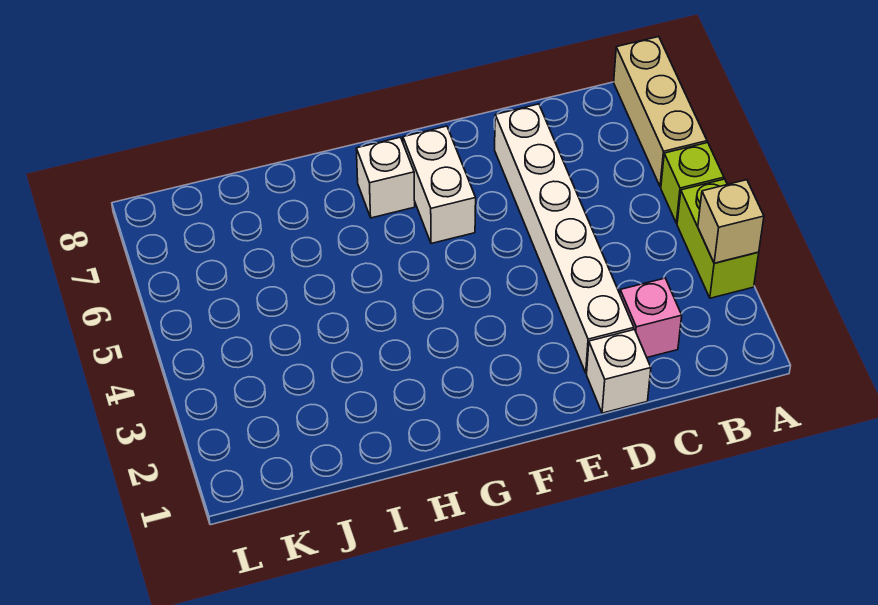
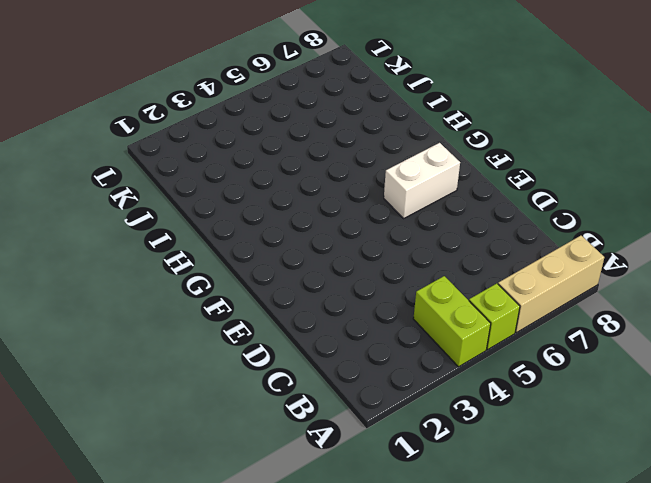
lime 1x2 brick [413,276,491,367] -> lime 1x2 brick turned to [677,179,759,298]
none -> pink 1x1 brick [620,278,682,357]
none -> white 1x1 brick [587,330,651,413]

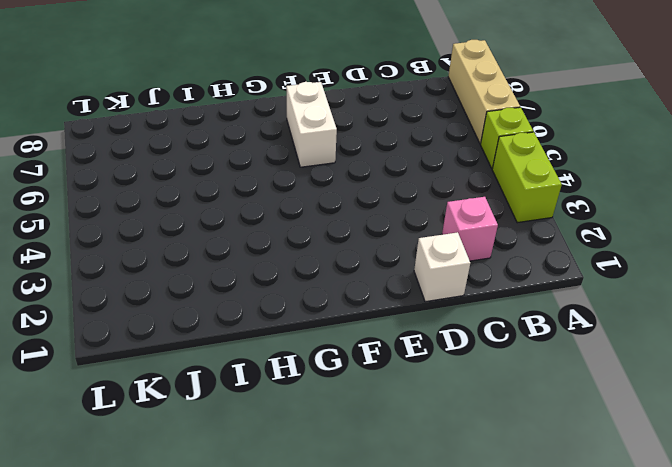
none -> white 1x6 brick [495,104,634,373]
none -> white 1x1 brick [356,137,415,218]

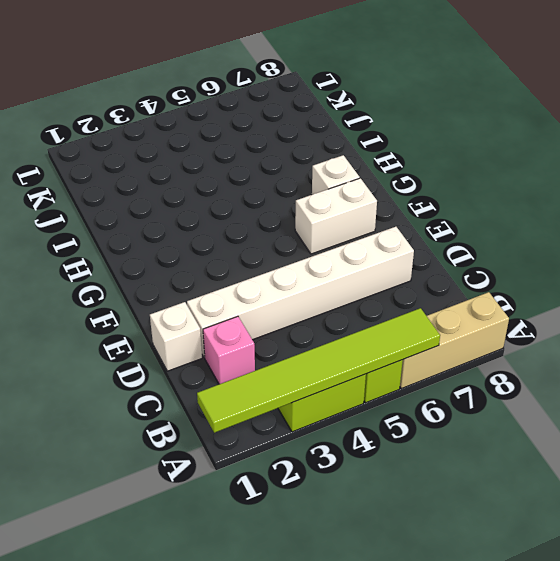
lime 1x6 tile [197,308,440,433] -> tan 1x1 brick [698,180,764,263]

